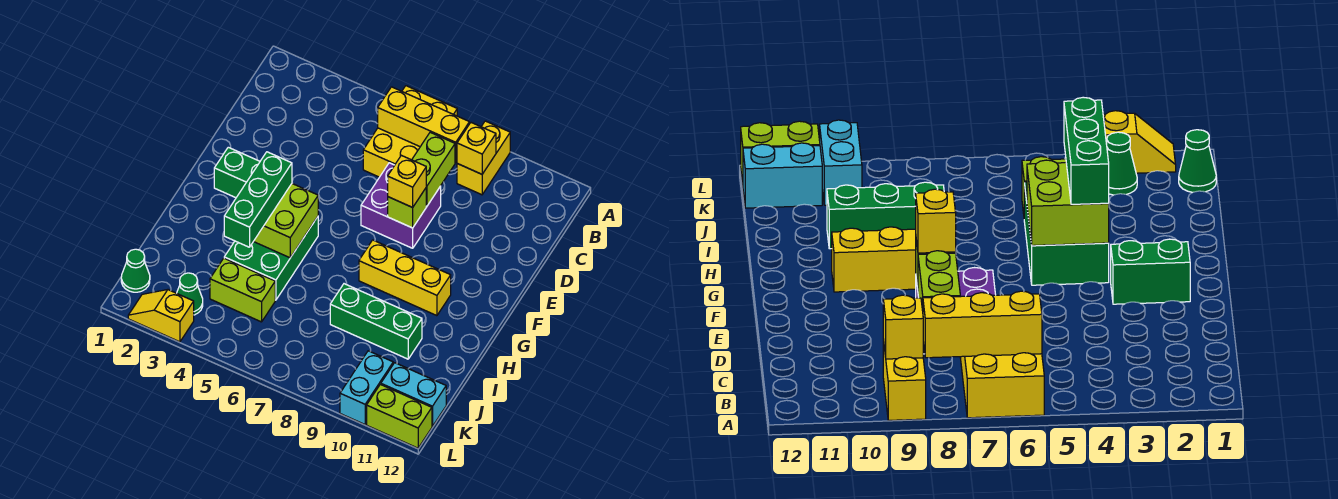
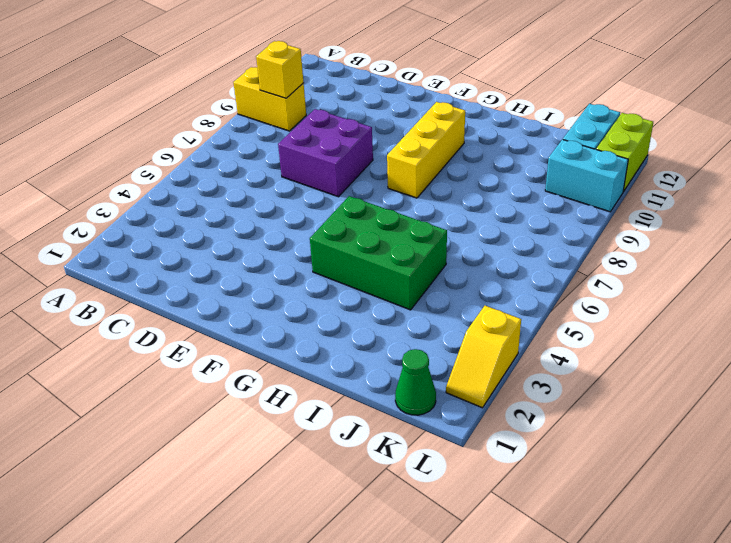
none -> yellow 2x3 brick [363,86,457,177]
none -> green 1x2 brick [214,147,260,198]
none -> green 1x3 brick [330,284,422,359]

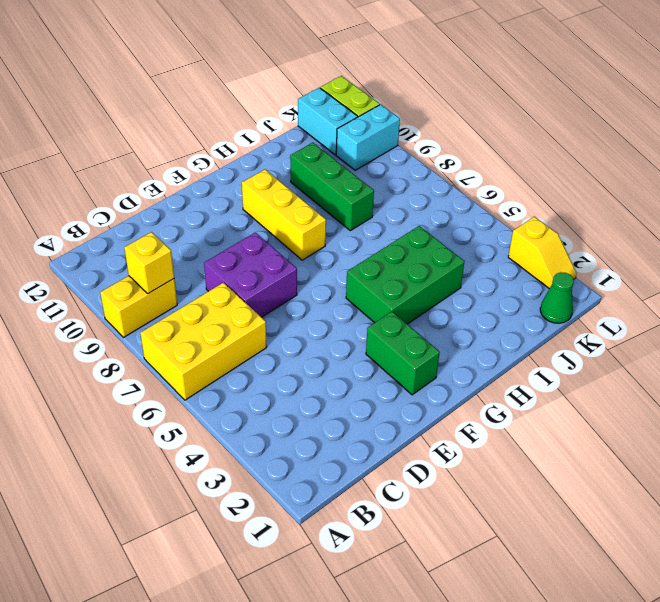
none -> lime 1x2 brick [210,258,275,322]
none -> green 1x1 cone [177,273,203,315]
none -> yellow 1x3 brick [378,87,469,162]

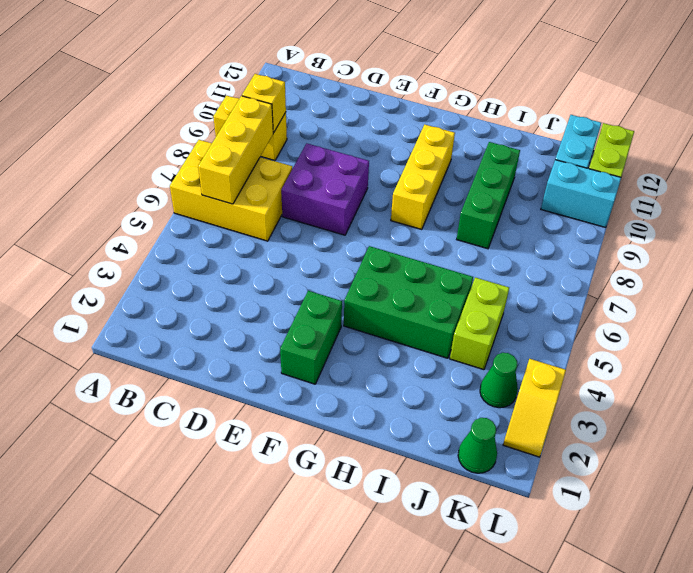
none -> lime 1x2 brick [412,132,455,206]
none -> lime 1x1 brick [388,188,426,228]
none -> lime 2x2 brick [254,183,318,258]

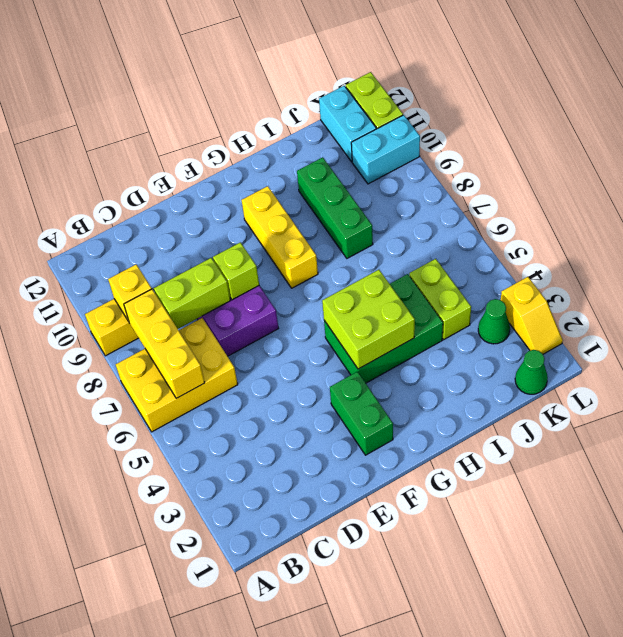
none -> yellow 1x1 brick [388,155,426,207]
none -> green 1x3 brick [224,152,292,247]

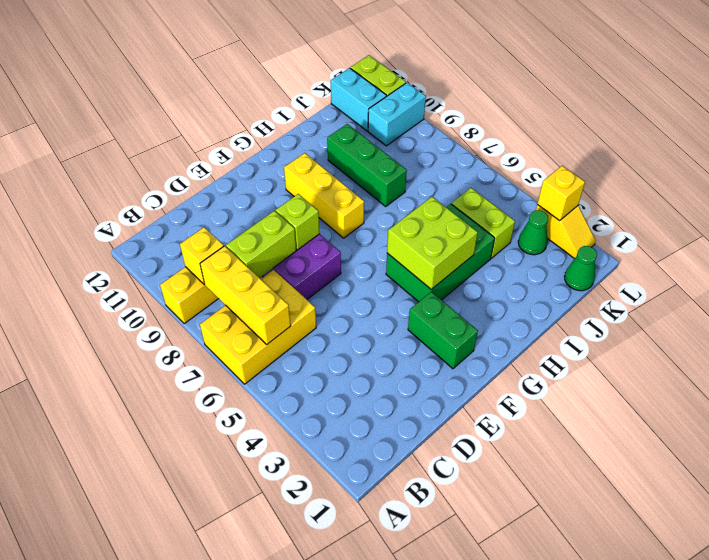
yellow 1x1 brick [537,166,585,221] -> yellow 1x1 brick moved to [388,155,426,207]
none -> green 1x3 brick [224,152,292,247]

